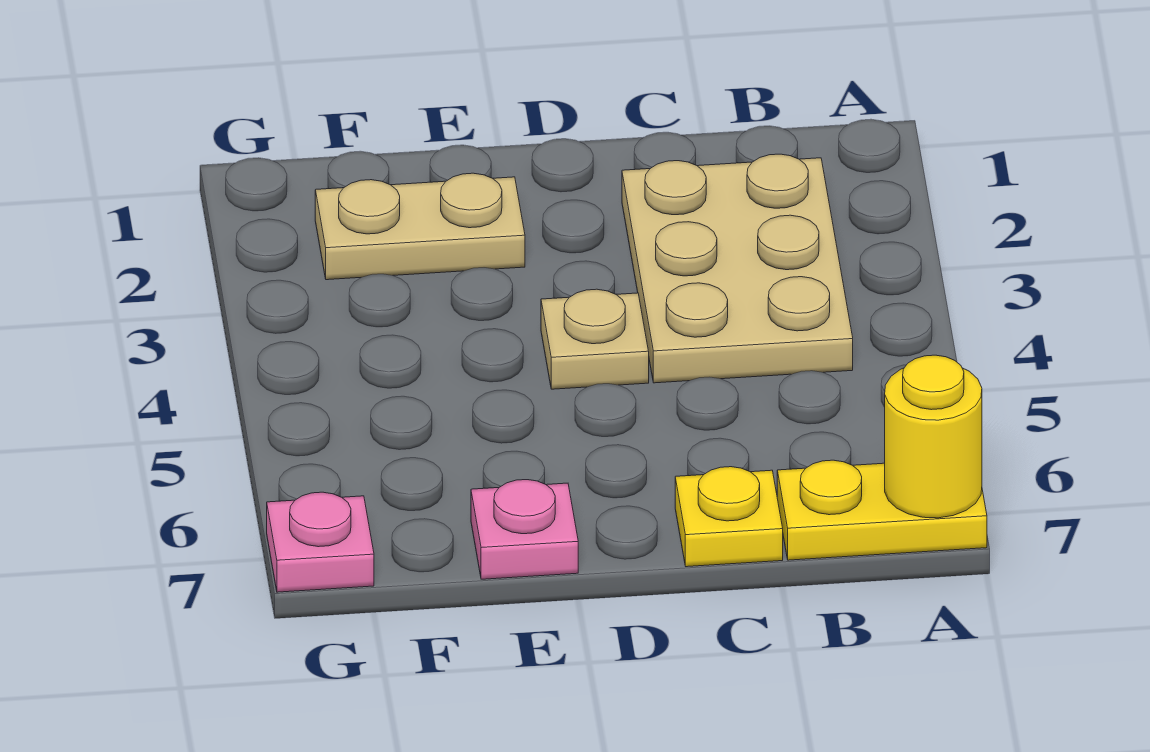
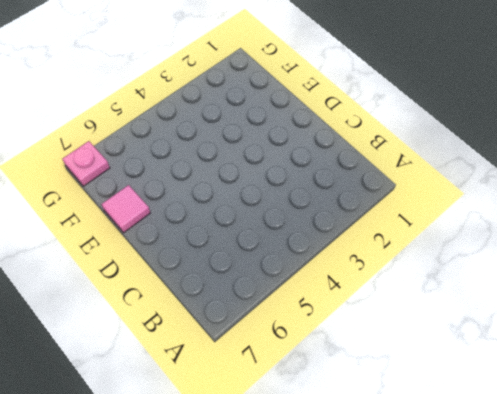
pink 1x1 tile [102,185,150,233] -> pink 1x1 plate [471,480,578,579]
none -> yellow 1x2 plate [777,460,987,560]
none -> tan 2x3 plate [622,154,853,383]

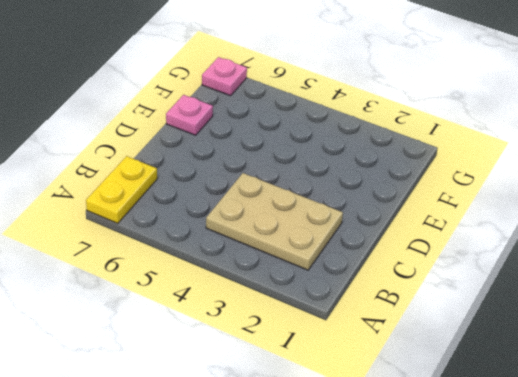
none -> yellow 1x1 plate [675,467,783,567]
none -> tan 1x1 plate [541,289,649,389]

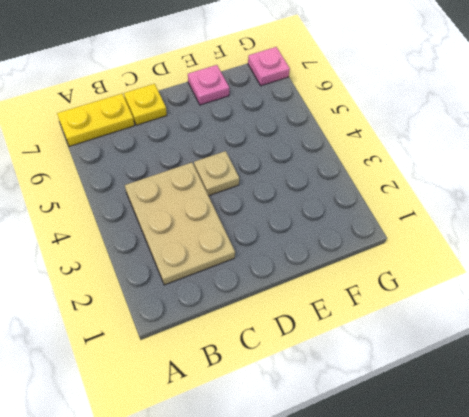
none -> tan 1x2 plate [315,173,525,280]
none -> yellow 1x1 round brick [885,355,982,518]

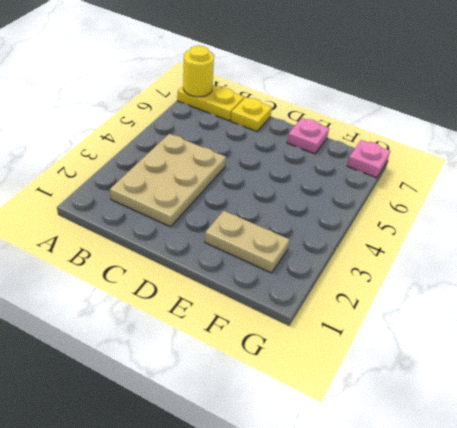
none -> tan 1x1 plate [541,289,649,389]

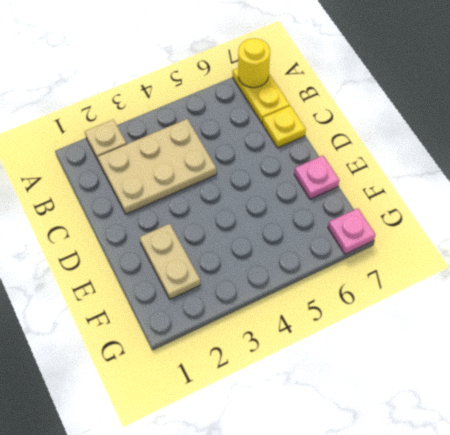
tan 1x1 plate [85,119,126,162] -> tan 1x1 plate moved to [541,289,649,389]

